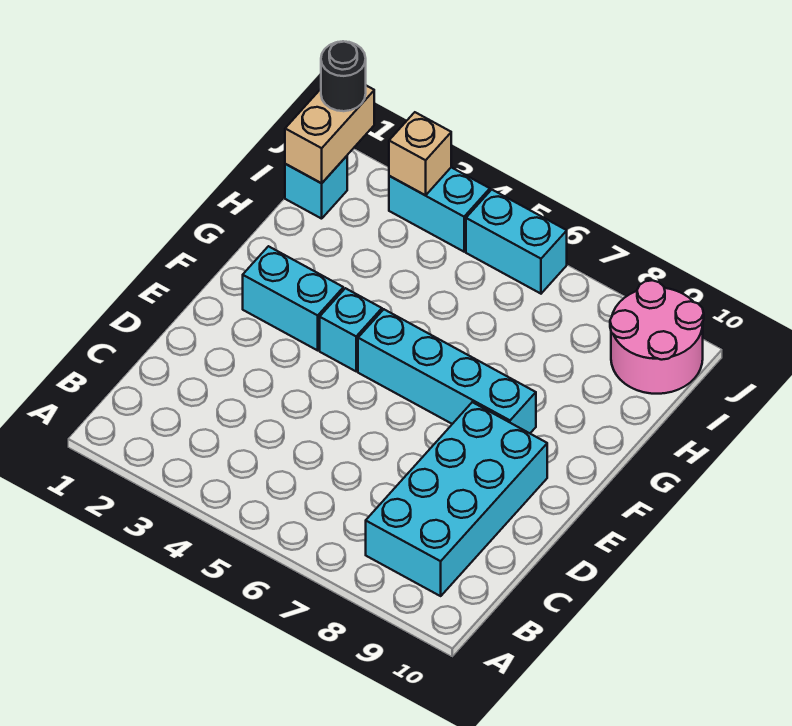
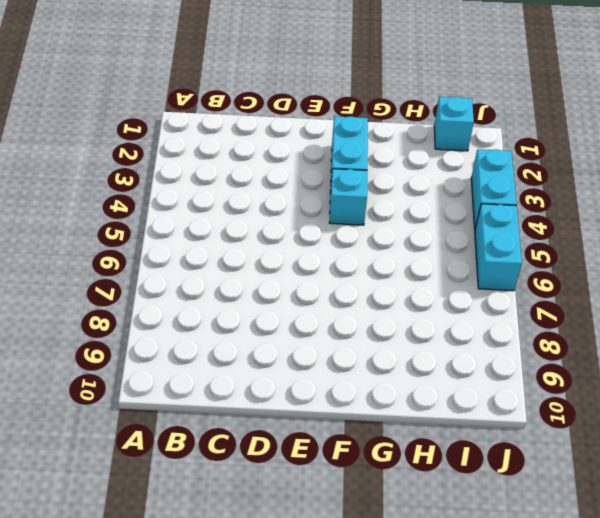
none -> cyan 2x4 brick [366,402,547,596]
none -> cyan 1x4 brick [358,309,536,433]

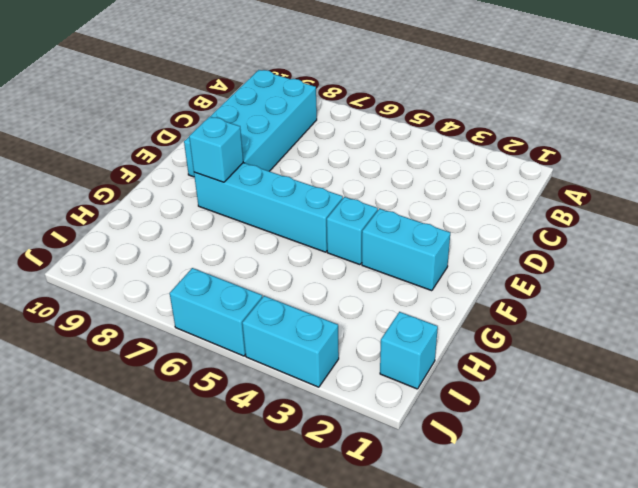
cyan 1x1 brick [189,116,243,182] -> none
none -> pink 2x2 round brick [610,280,704,394]
none -> tan 1x2 brick [285,86,374,183]

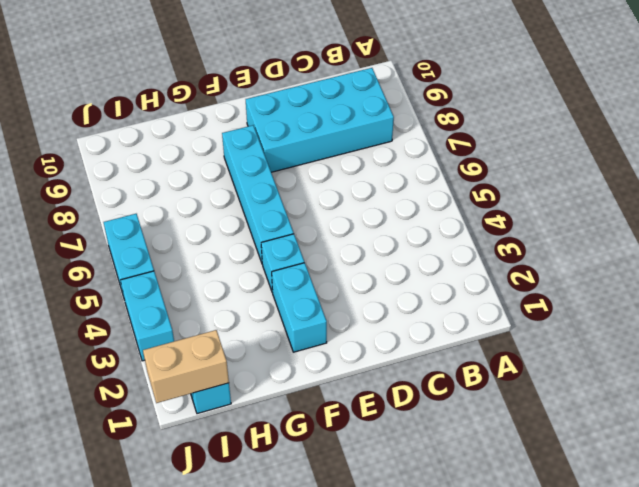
none -> pink 2x2 round brick [610,280,704,394]
none -> tan 1x1 brick [389,112,451,195]

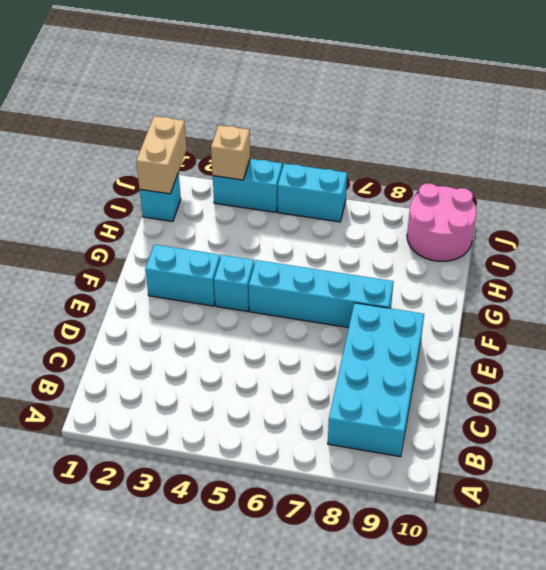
none -> black 1x1 round brick [321,41,366,111]

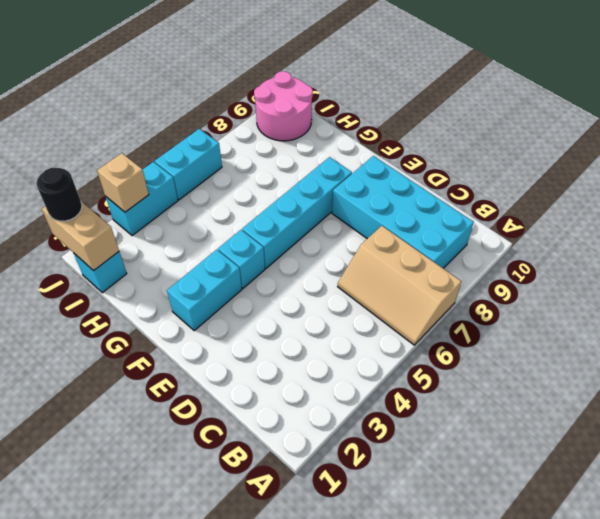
tan 2x3 slope [338,226,461,345] -> none

